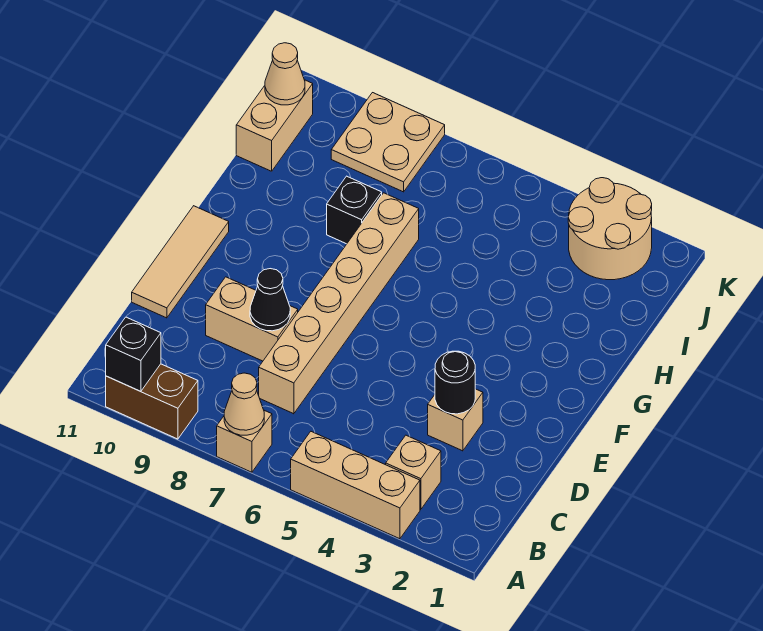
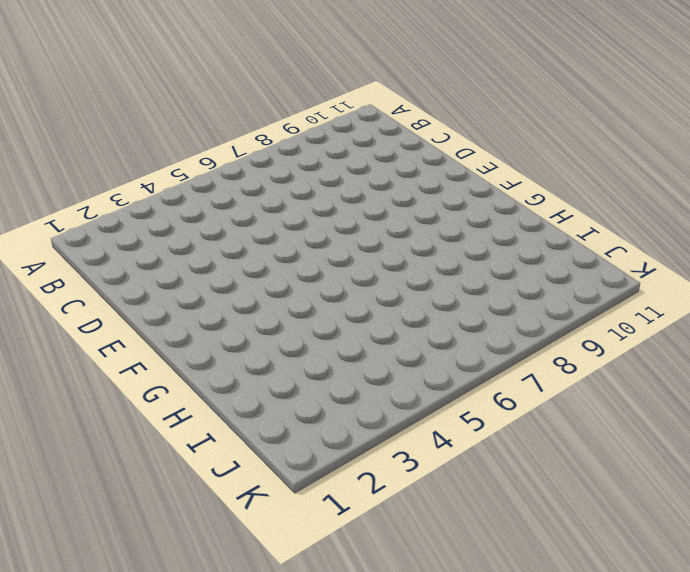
none -> tan 1x3 brick [291,432,420,539]
none -> tan 1x1 brick [217,410,272,472]
none -> brown 1x2 brick [106,364,198,439]

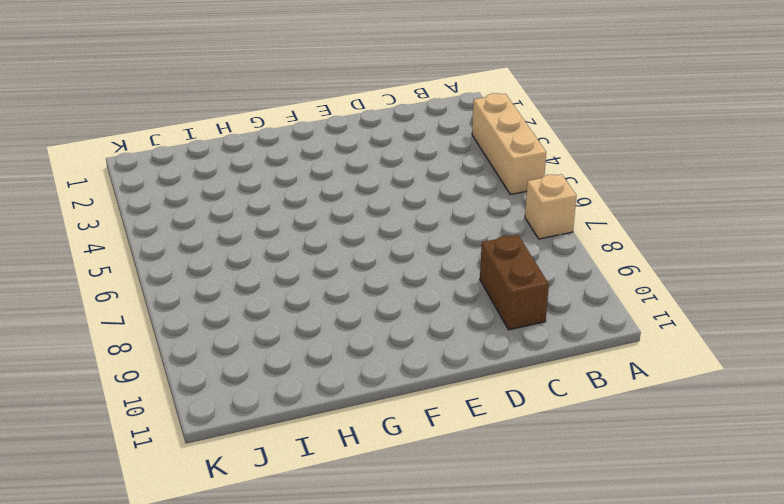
brown 1x2 brick [480,235,549,330] -> brown 1x2 brick moved to [106,364,198,439]
none -> tan 1x1 brick [386,435,441,509]
none -> tan 1x6 brick [259,193,419,414]
none -> tan 1x1 brick [428,389,483,451]

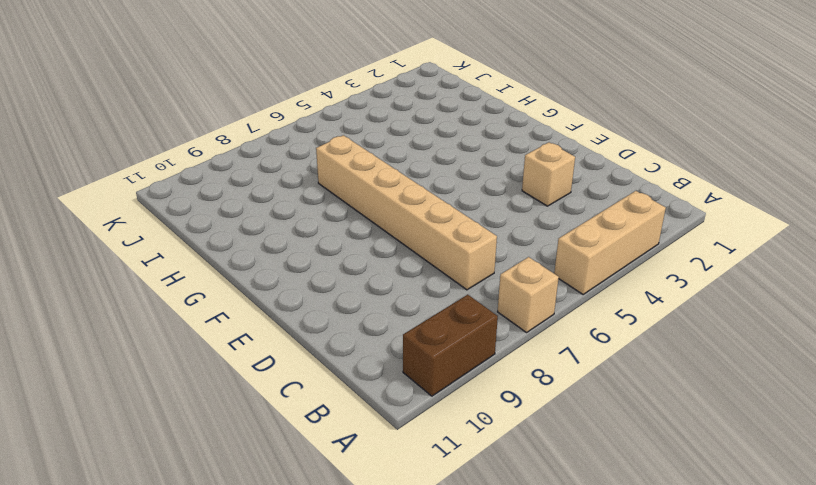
none -> tan 1x1 brick [386,435,441,509]
none -> tan 1x2 brick [206,277,298,361]
none -> tan 1x3 tile [132,206,229,318]

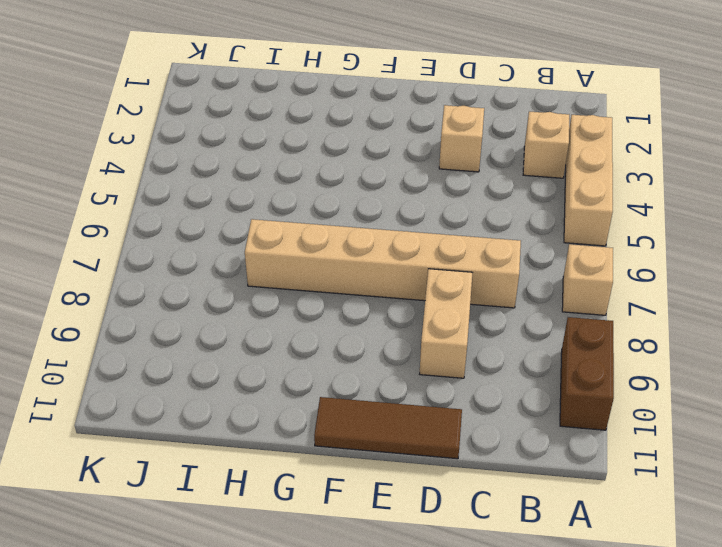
brown 1x3 tile [314,397,462,459] -> tan 1x3 tile [132,206,229,318]
none -> black 1x1 brick [327,176,382,244]
none -> tan 1x2 brick [236,80,313,171]
none -> tan 2x2 round brick [568,178,652,280]

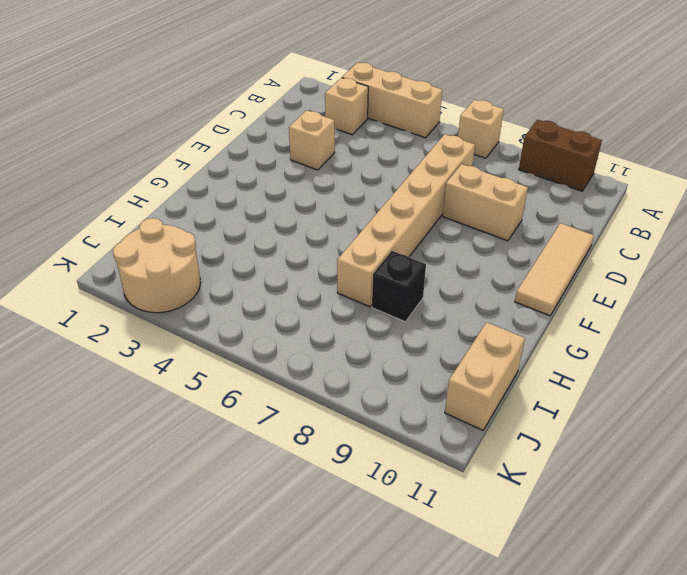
none -> tan 2x2 plate [331,93,445,192]
none -> tan 1x1 cone [224,373,264,435]
none -> black 1x1 brick [106,317,161,391]

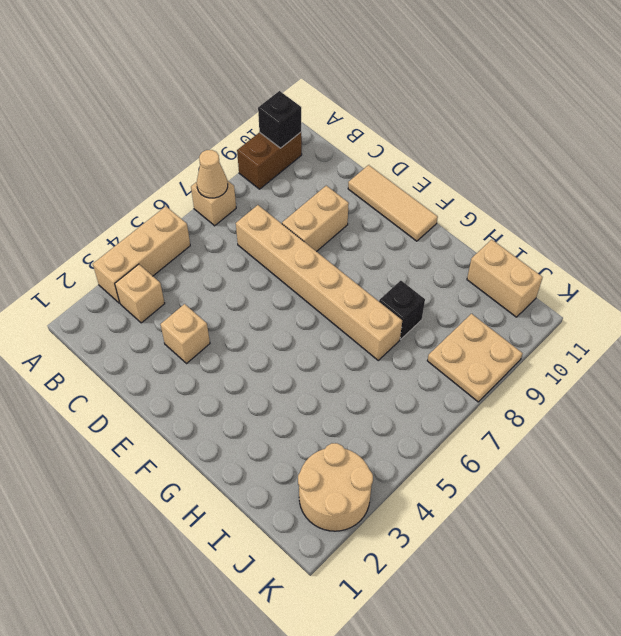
none -> black 1x1 round brick [435,351,475,414]
none -> black 1x1 cone [250,269,290,331]
none -> tan 1x1 cone [265,43,305,105]

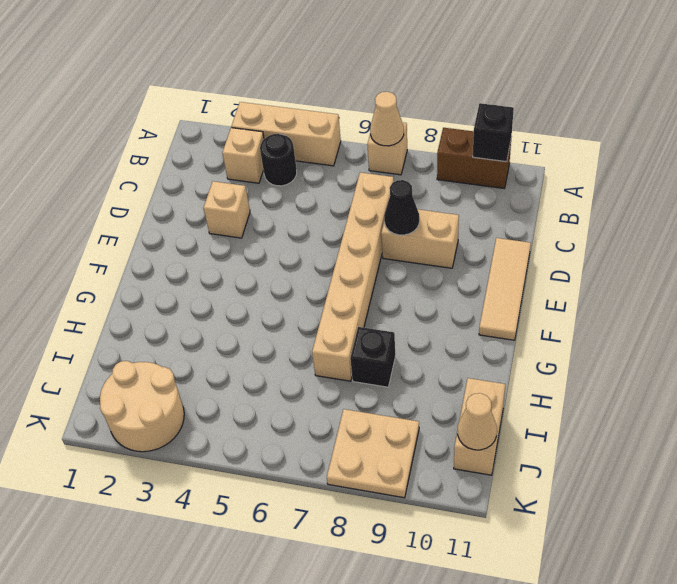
black 1x1 round brick [260,134,297,186] -> black 1x1 round brick moved to [435,351,475,414]

